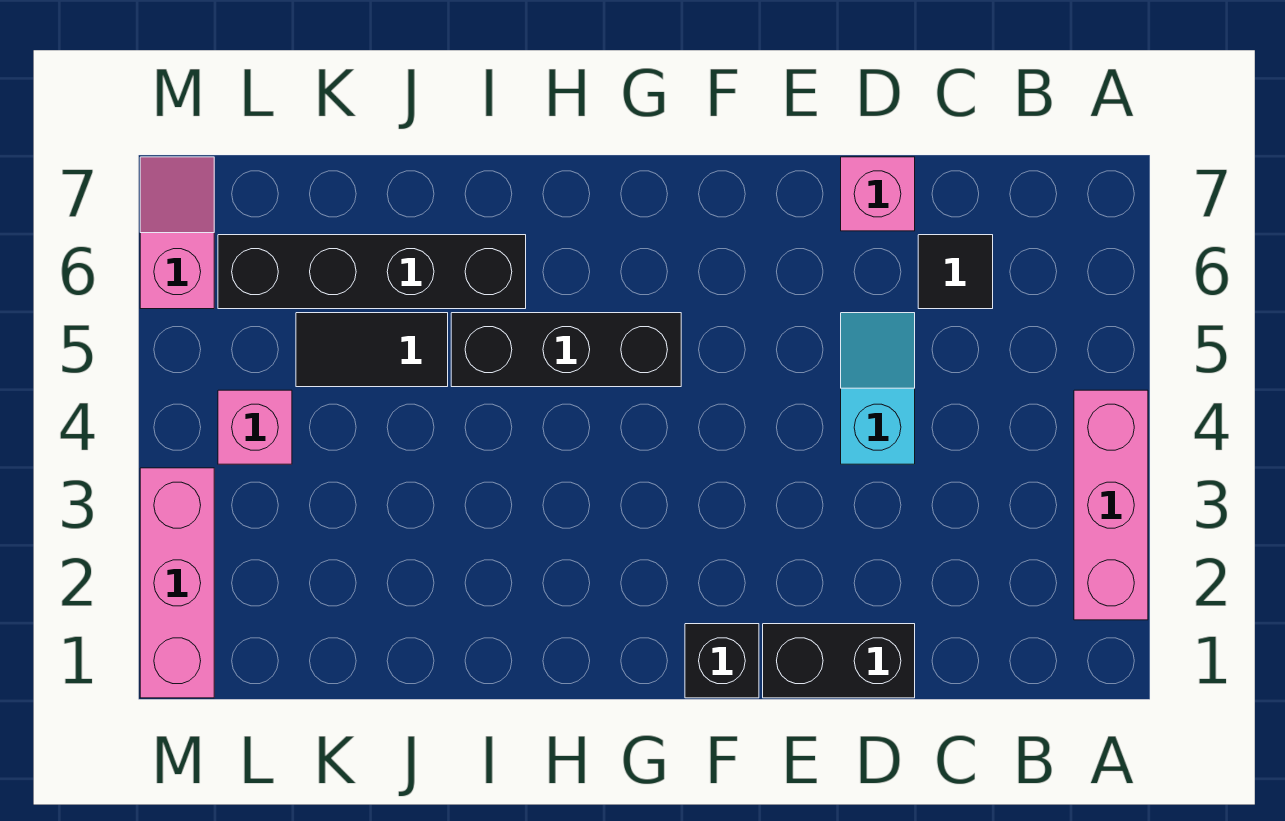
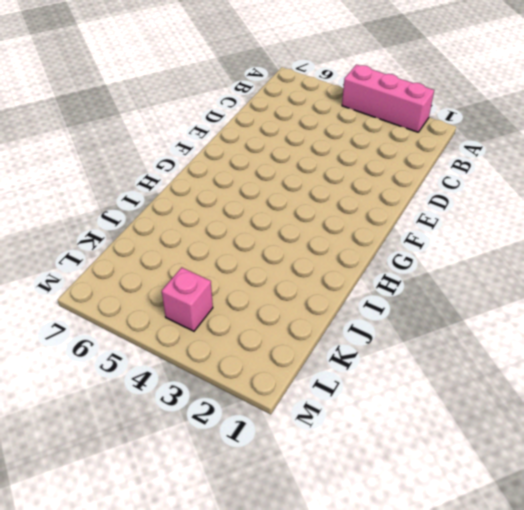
none -> black 1x1 tile [918,235,993,309]
none -> black 1x2 brick [763,624,915,698]
none -> cyan 1x2 slope [841,313,915,464]

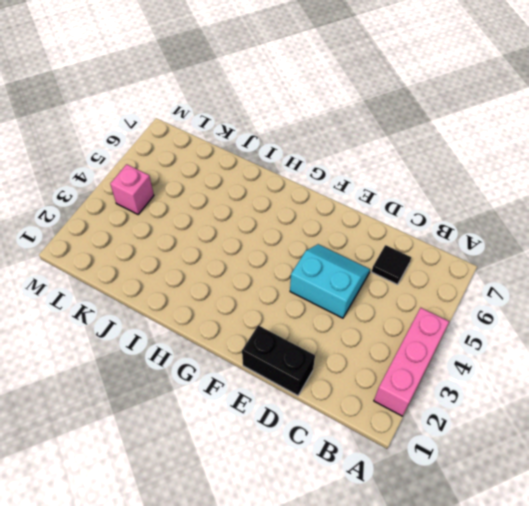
cyan 2x2 slope [290,244,370,318] -> cyan 1x2 slope [841,313,915,464]
none -> pink 1x1 brick [841,157,915,231]
none -> black 1x1 brick [685,624,759,698]
none -> black 1x3 brick [451,313,681,387]

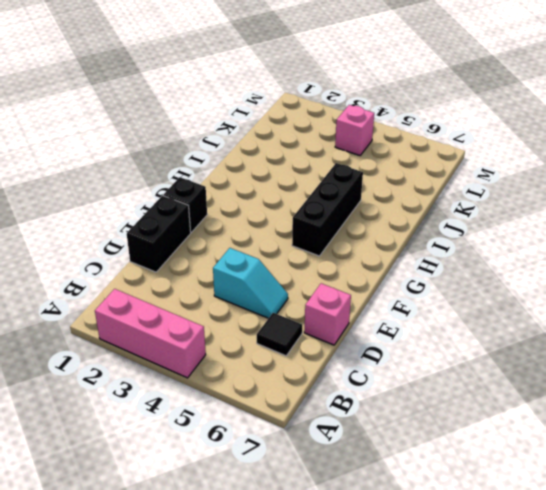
none -> black 1x4 brick [218,235,526,309]
none -> black 1x2 tile [296,313,448,387]
none -> pink 1x3 brick [140,468,214,698]

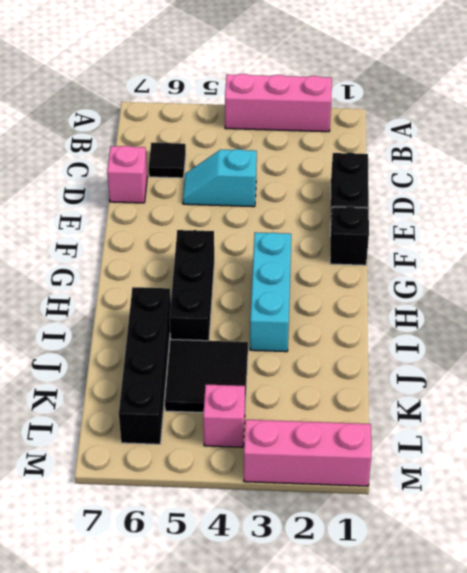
cyan 1x3 brick [250,232,291,352] -> none
black 2x2 tile [165,339,248,413] -> black 1x2 tile [296,313,448,387]
none -> pink 1x2 slope [140,157,214,309]

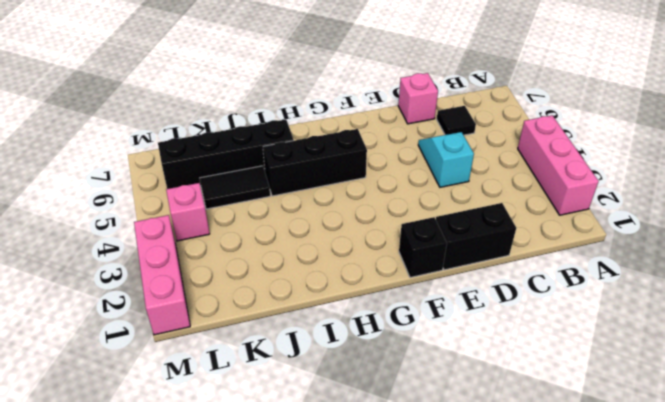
none -> pink 1x2 slope [140,157,214,309]

